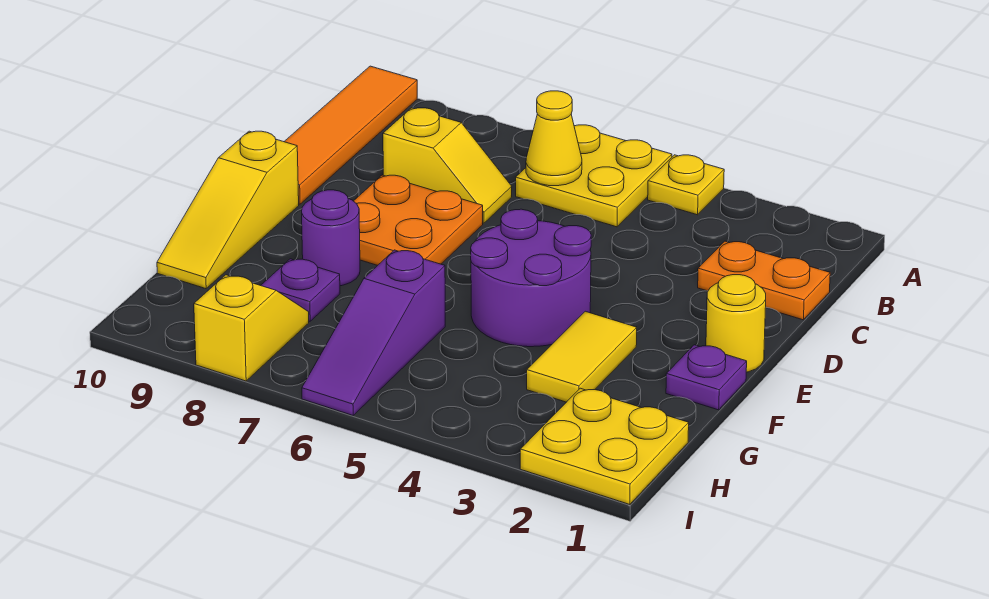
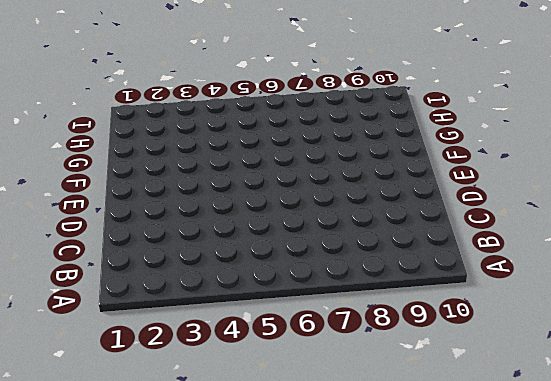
none -> yellow 1x1 plate [648,155,724,215]
none -> yellow 2x2 plate [516,125,672,227]
none -> orange 1x4 tile [284,66,417,204]

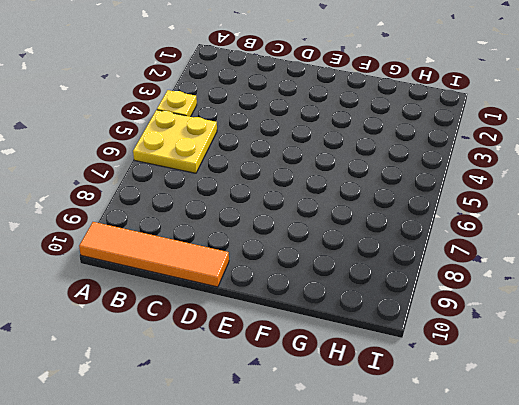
none -> orange 1x2 plate [698,241,830,320]
none -> yellow 1x2 slope [383,108,512,223]
none -> orange 2x2 plate [354,175,483,265]

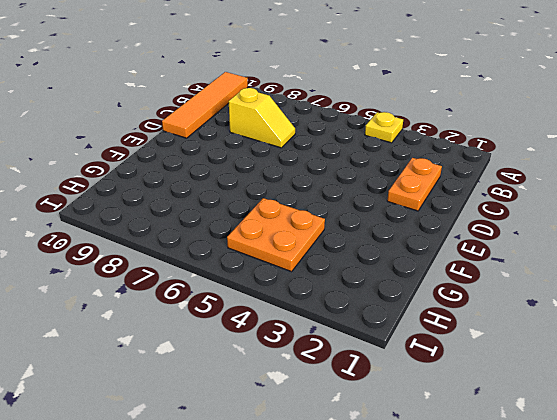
orange 1x2 plate [387,158,442,211] -> orange 1x2 plate turned to [698,241,830,320]
orange 2x2 plate [227,198,325,272] -> orange 2x2 plate moved to [354,175,483,265]
none -> yellow 2x2 plate [516,125,672,227]
none -> yellow 1x1 round brick [706,275,766,372]
none -> purple 2x2 round brick [471,209,591,347]

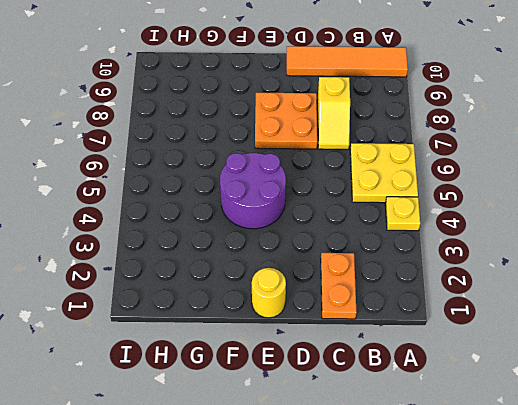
none -> yellow 1x3 slope [157,131,299,289]
none -> purple 1x1 plate [666,345,747,410]
none -> yellow 1x2 tile [527,311,637,402]

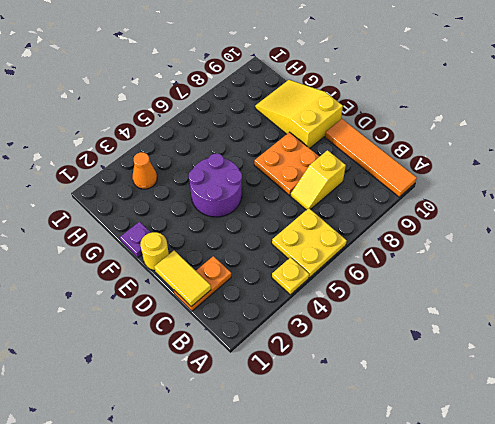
yellow 1x2 tile [154,251,211,306] -> yellow 1x2 tile moved to [527,311,637,402]
yellow 2x3 slope [255,80,343,148] -> yellow 1x3 slope [157,131,299,289]
orange 1x1 cone [132,152,157,189] -> none
none -> purple 1x1 round brick [302,190,360,286]
none -> purple 1x3 slope [302,250,445,415]
none -> purple 1x1 plate [261,259,340,321]

